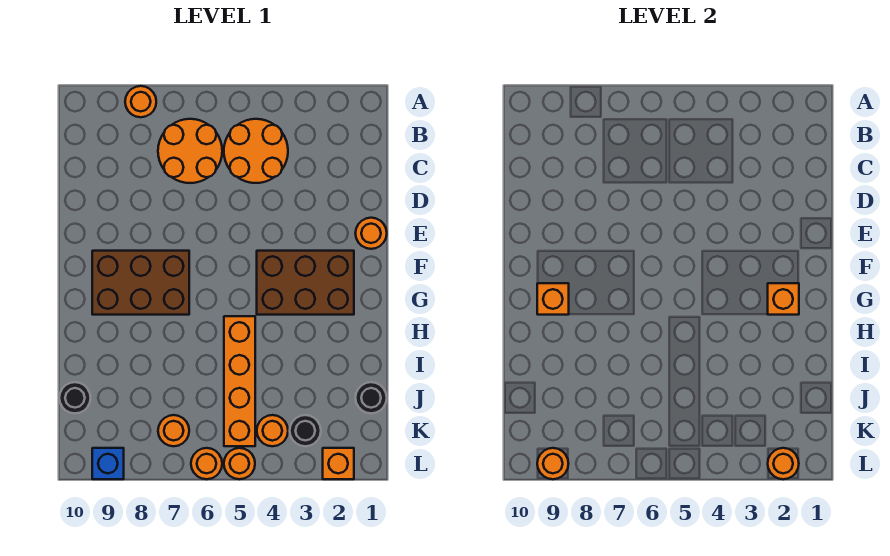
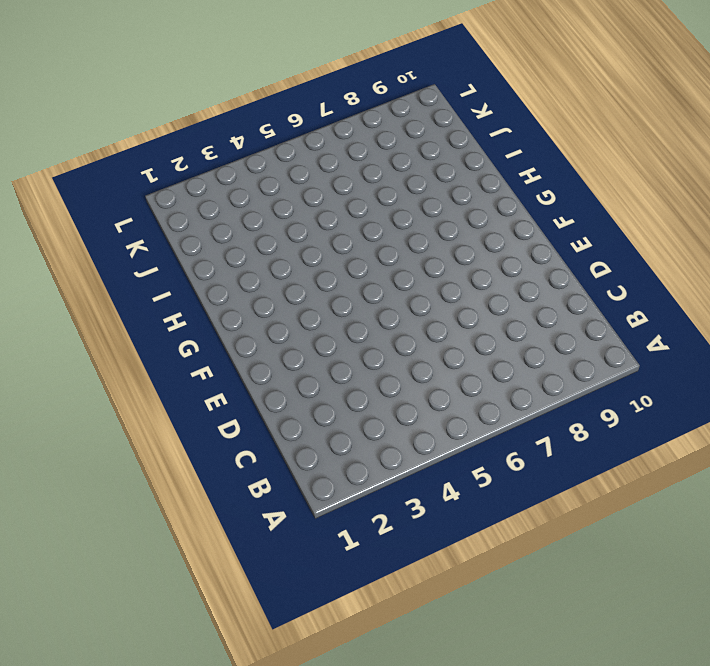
none -> orange 1x1 round brick [125,86,156,117]
none -> orange 2x2 round brick [224,119,288,183]
none -> orange 2x2 round brick [158,119,222,183]

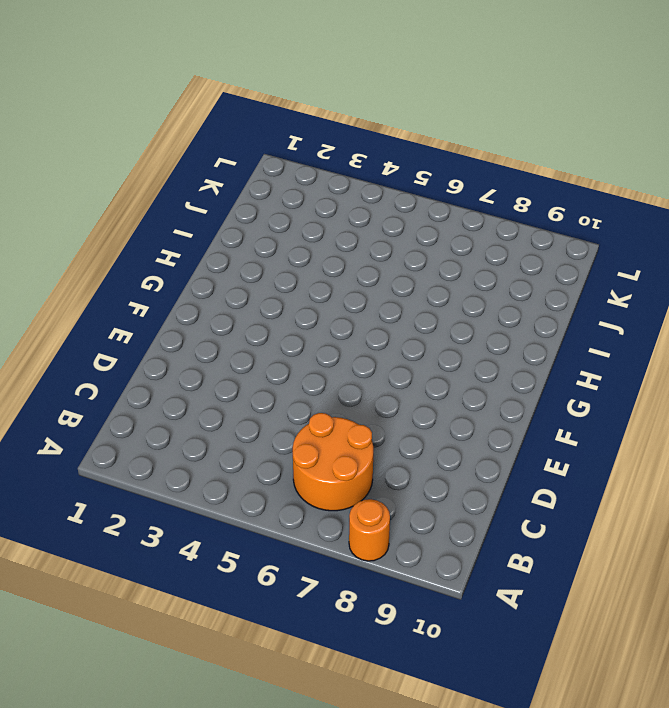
none -> orange 2x2 round brick [224,119,288,183]
none -> orange 1x1 round brick [355,218,387,249]
none -> brown 2x3 brick [257,251,354,315]

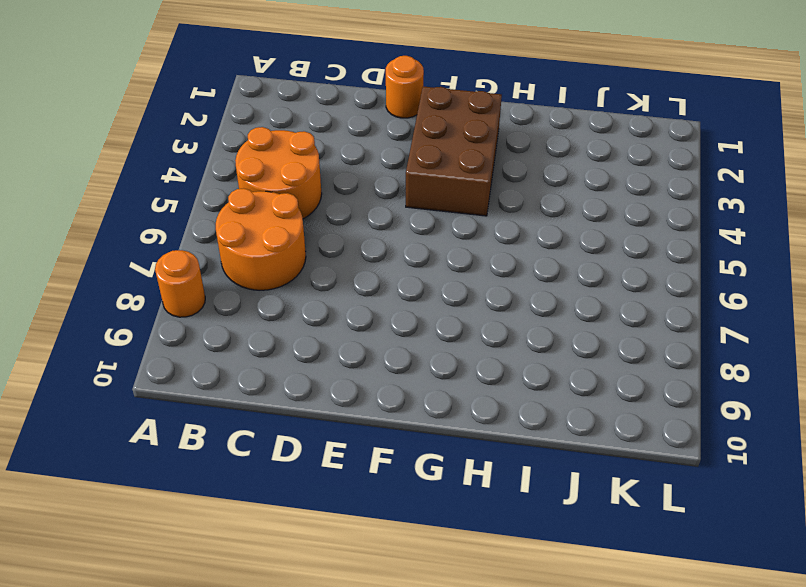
none -> brown 2x3 brick [92,251,189,315]
none -> orange 1x4 brick [224,316,255,446]
none -> black 1x1 round brick [356,382,387,413]

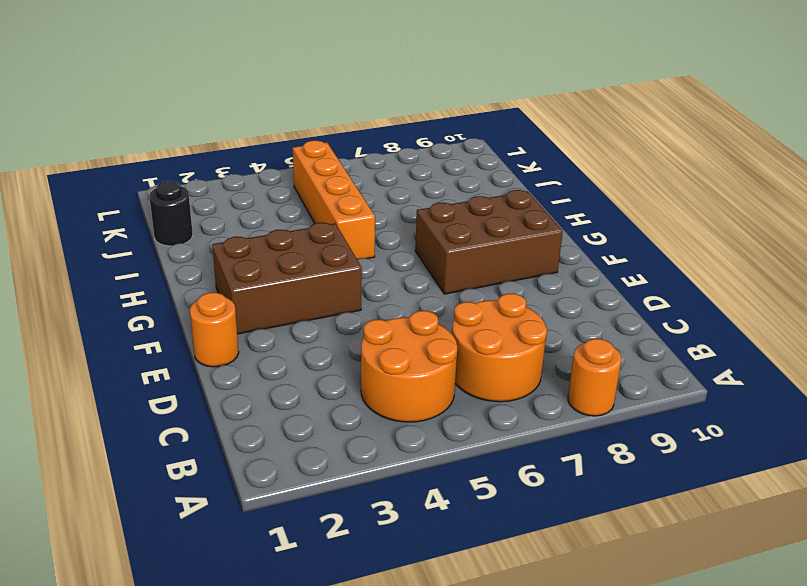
none -> black 1x1 round brick [59,382,91,413]
none -> black 1x1 round brick [290,415,321,446]
none -> orange 1x1 round brick [257,415,288,446]

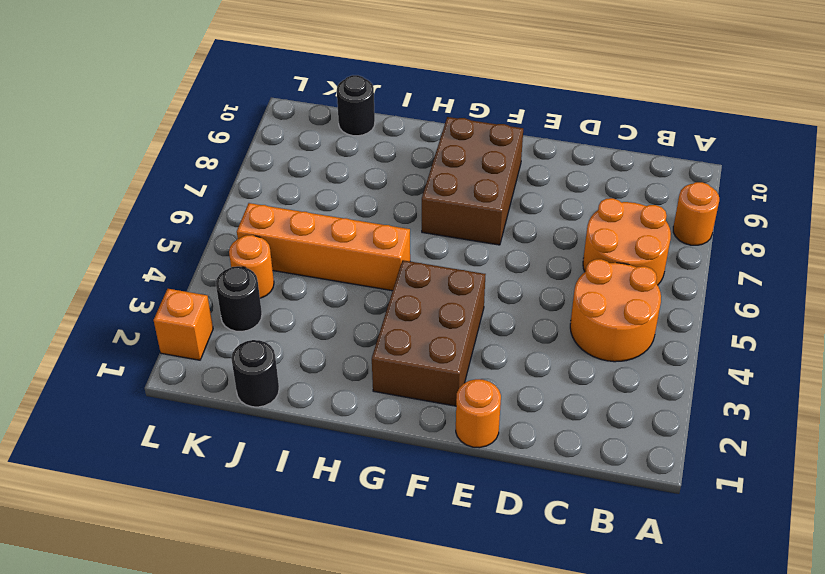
none -> orange 1x1 round brick [158,415,189,446]
none -> orange 1x1 round brick [224,448,255,479]
none -> orange 1x1 round brick [191,448,222,479]

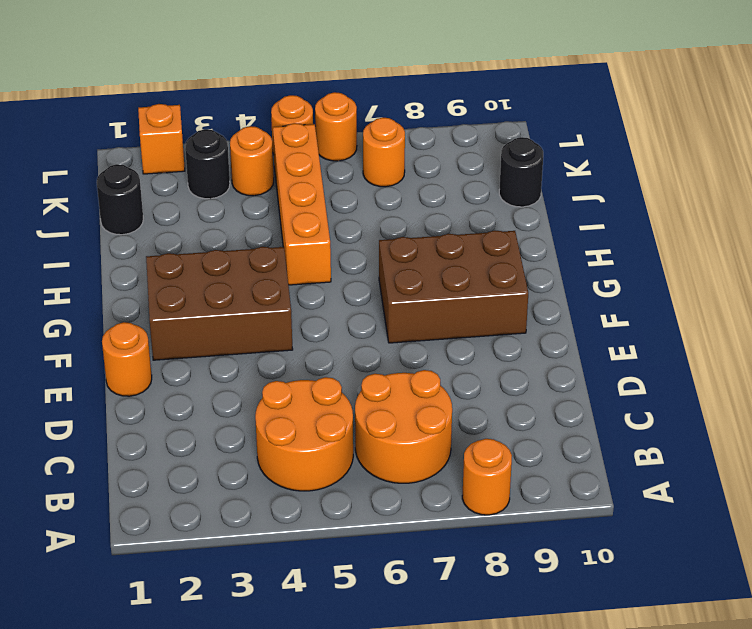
none -> blue 1x1 brick [92,448,124,479]
none -> orange 1x1 brick [768,283,799,315]
none -> orange 1x1 brick [537,283,569,315]

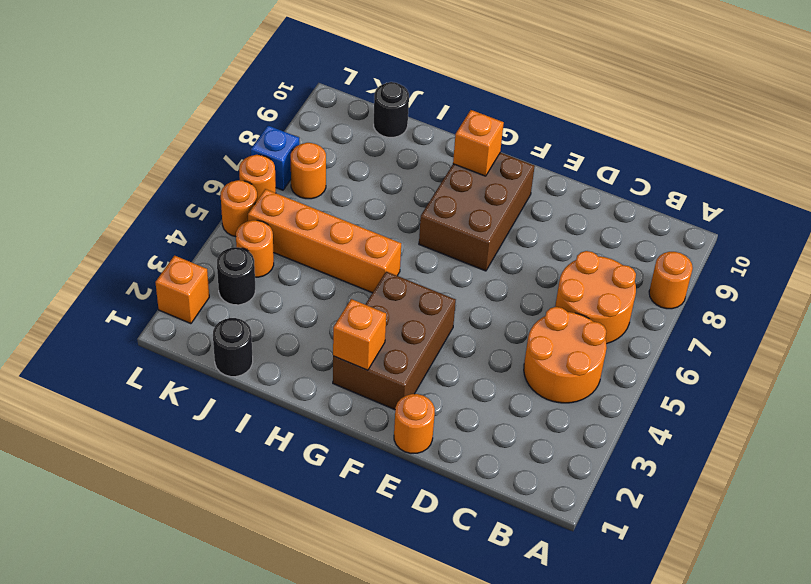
blue 1x1 brick [251,126,299,190] -> blue 1x1 brick moved to [92,448,124,479]
none -> orange 1x1 round brick [768,448,799,479]
none -> orange 1x1 round brick [537,448,569,479]

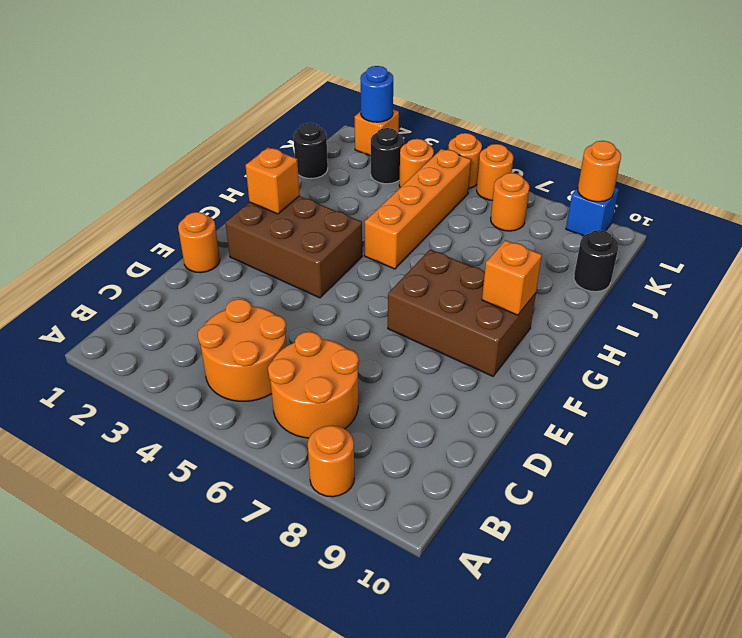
blue 1x1 round brick [360,66,393,122] -> orange 1x1 round brick [768,448,799,479]

